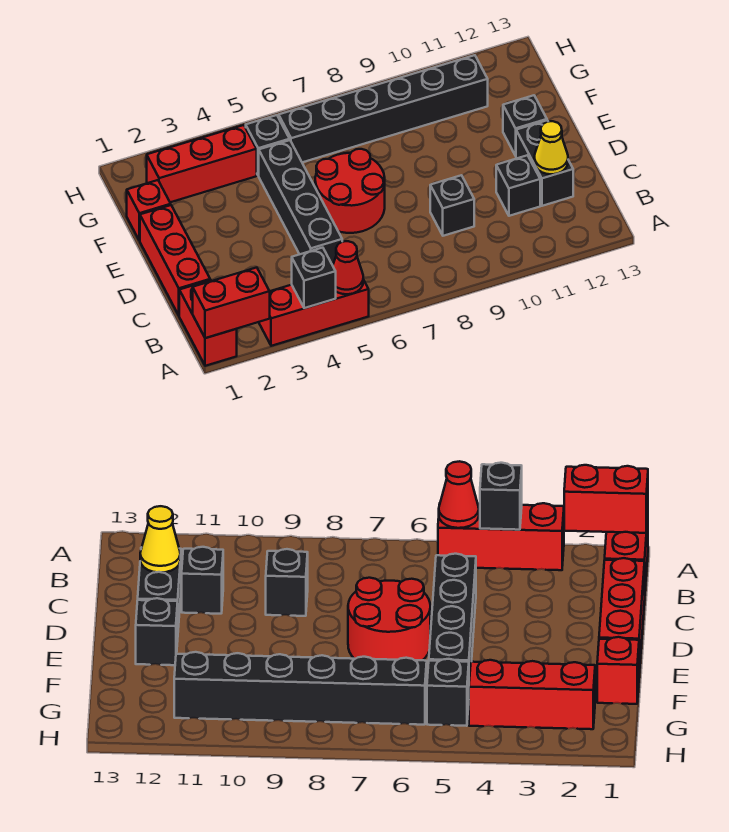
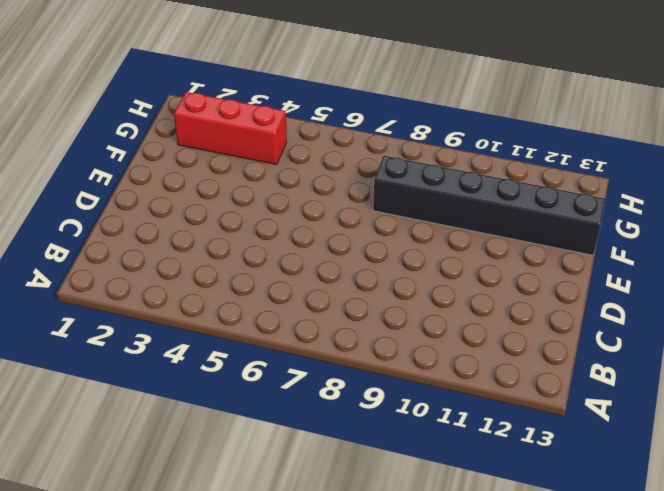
black 1x6 brick [373,156,606,255] -> black 1x6 brick moved to [279,55,488,162]
none -> red 1x2 brick [179,280,237,366]
none -> red 1x3 brick [259,280,369,346]
none -> red 1x3 brick [140,205,210,315]

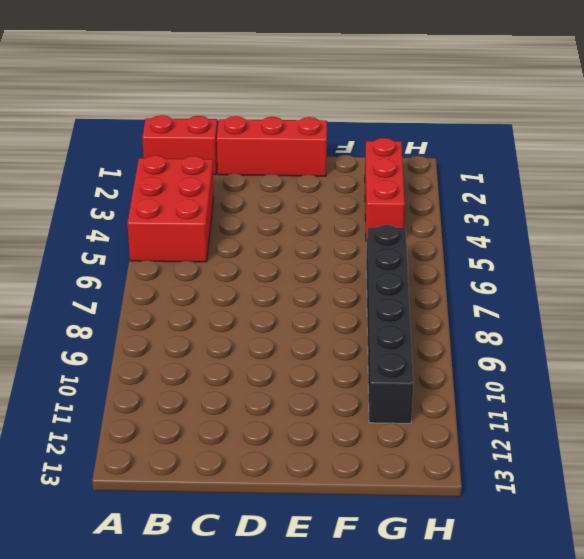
red 2x3 brick [127,155,214,262] -> red 1x3 brick [259,280,369,346]
none -> black 1x4 brick [259,140,342,265]
none -> black 1x1 brick [430,175,474,236]
none -> black 1x1 brick [496,155,540,216]

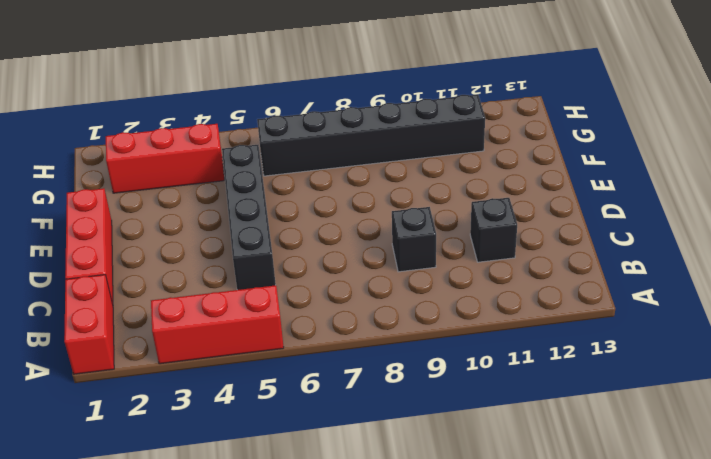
none -> black 1x2 brick [516,120,573,206]
none -> red 2x2 round brick [315,149,385,233]
none -> black 1x1 brick [503,95,547,156]

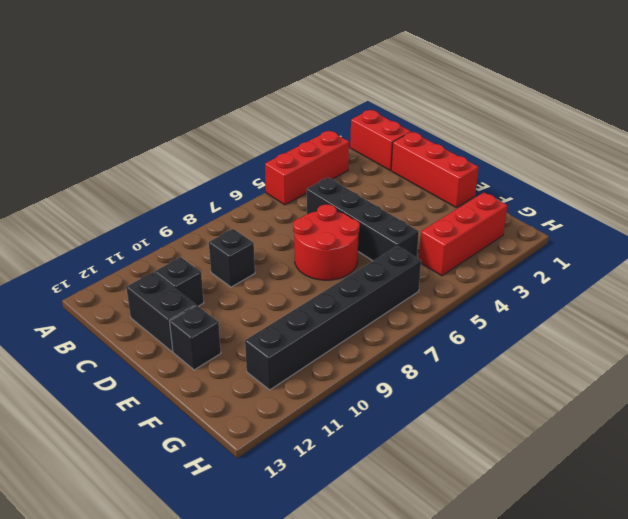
none -> red 1x1 brick [127,180,171,241]
none -> black 1x1 brick [246,115,290,176]
none -> red 1x2 brick [193,268,270,338]

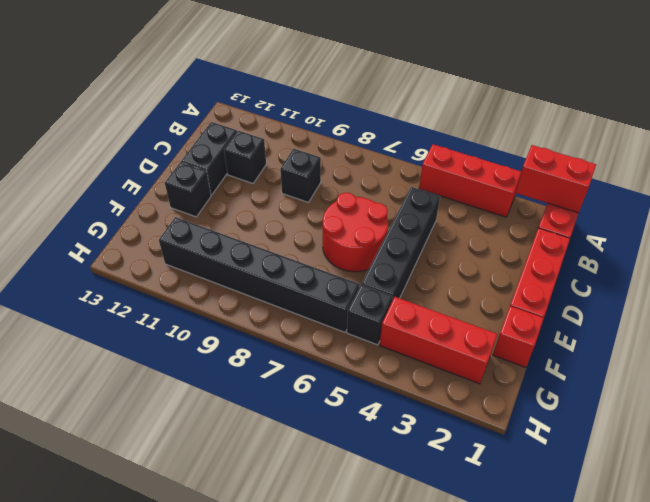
none -> black 1x1 brick [292,248,336,308]
none -> red 1x1 cone [333,241,363,294]
none -> yellow 1x1 cone [534,121,568,174]

